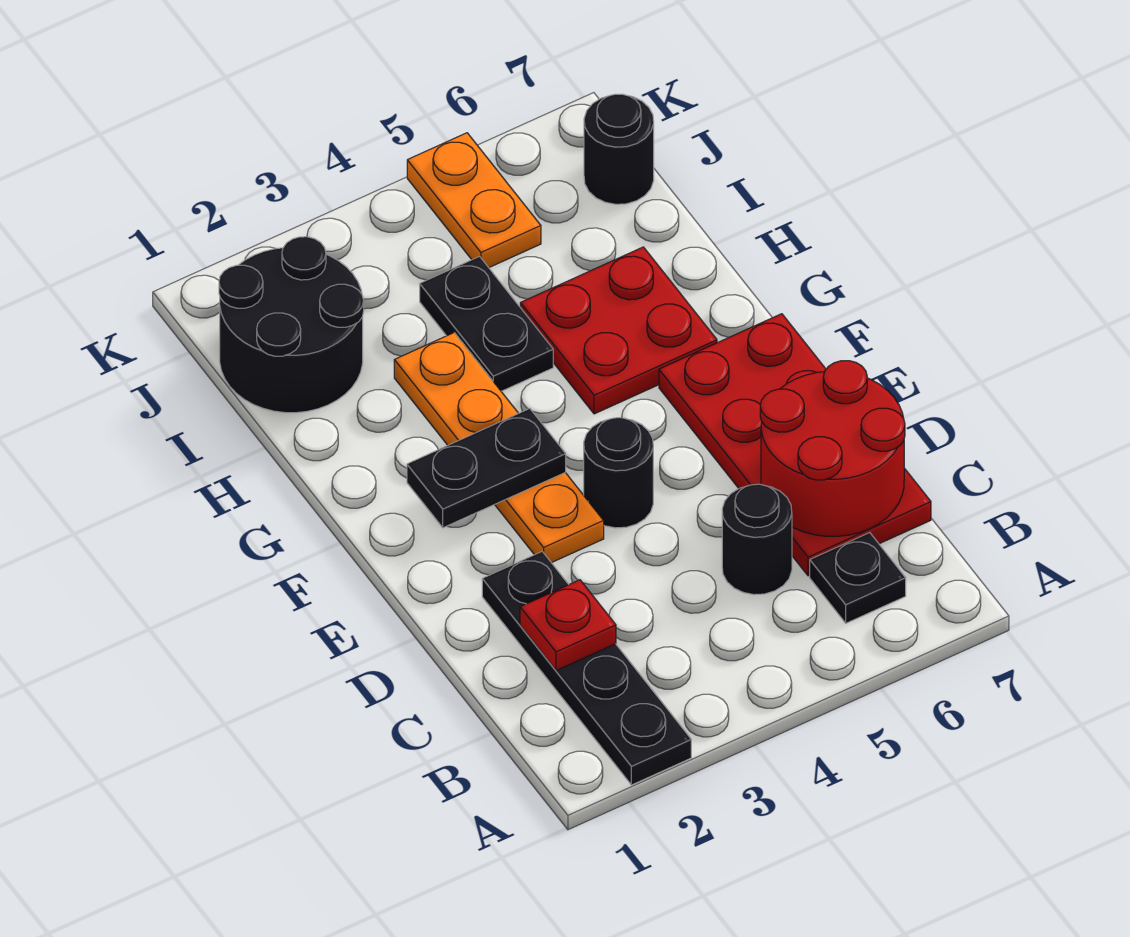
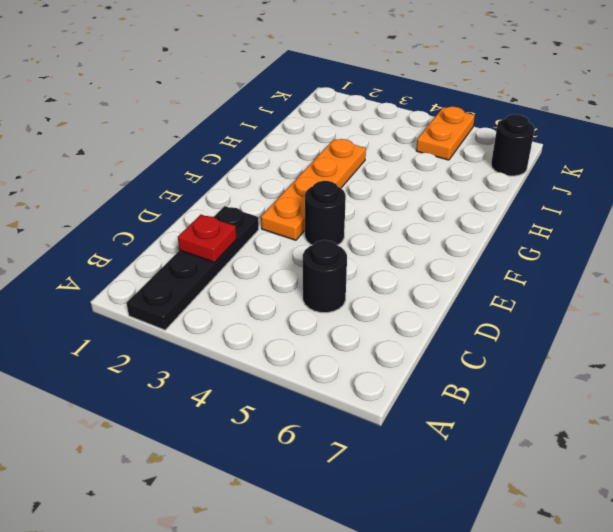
none -> black 1x1 plate [810,533,906,623]
none -> red 2x4 plate [659,314,931,576]
none -> red 2x2 plate [520,247,717,414]

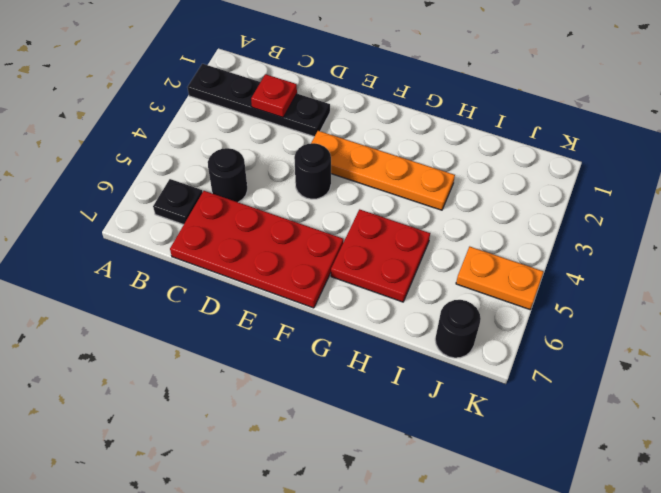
none -> black 1x2 plate [420,257,553,391]
none -> black 2x2 round brick [219,237,364,413]
none -> red 2x2 round brick [760,361,905,536]

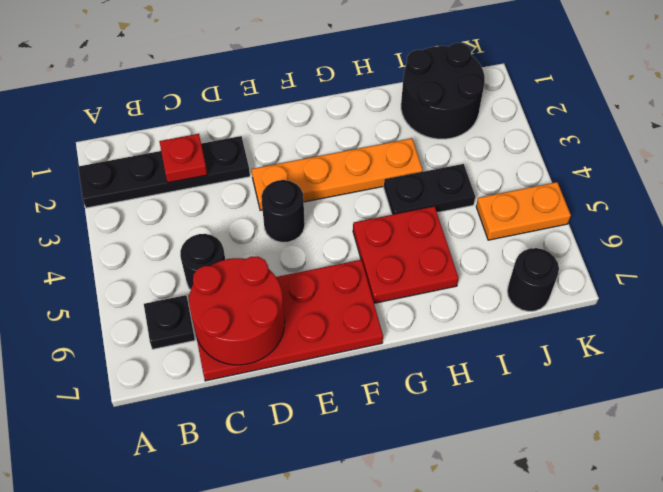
none -> black 1x2 plate [407,408,566,528]

